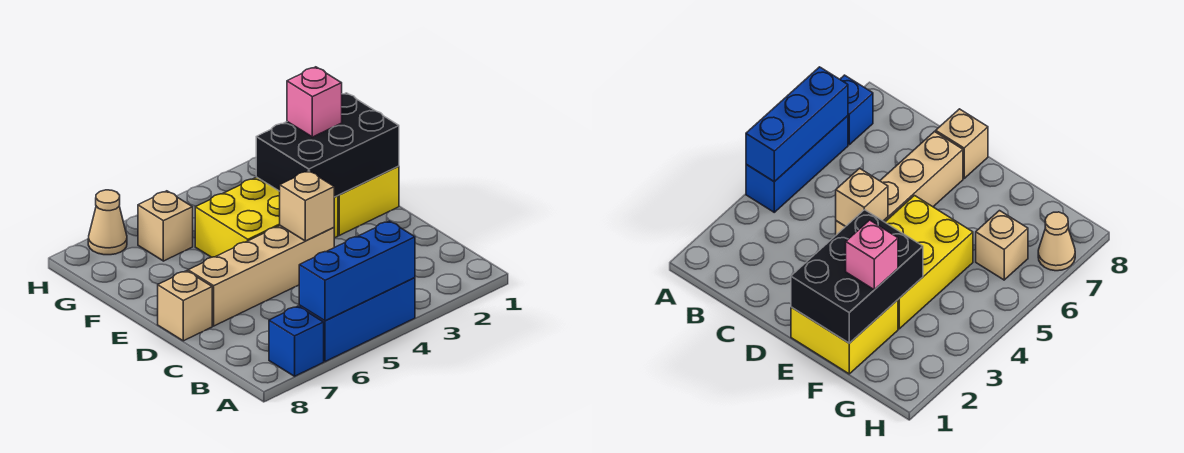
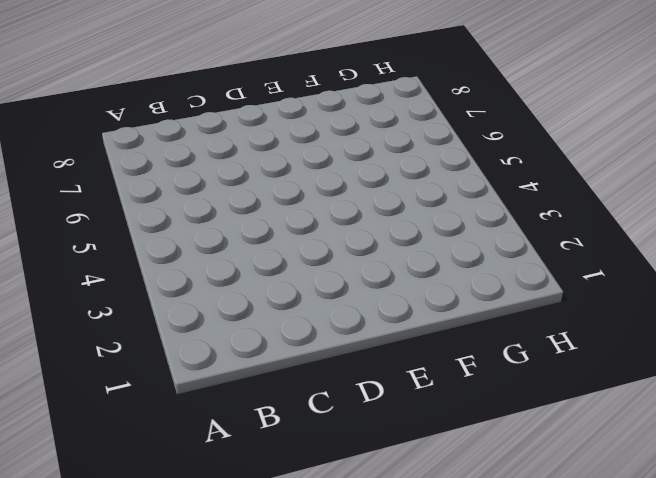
none -> blue 1x3 brick [299,278,415,362]
none -> blue 1x1 brick [269,306,324,376]
none -> tan 1x4 brick [188,226,334,326]

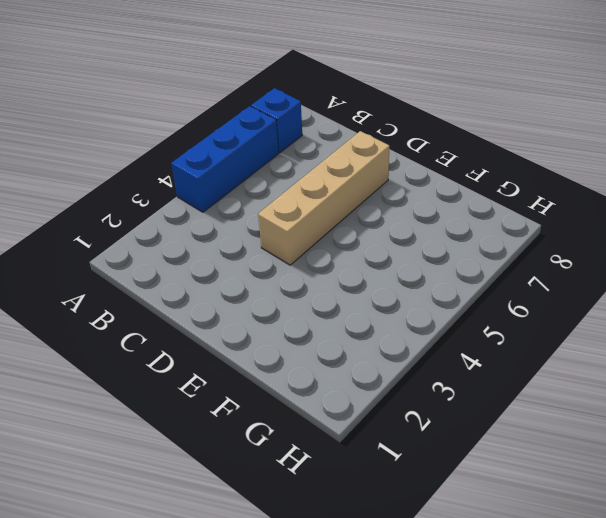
none -> tan 1x1 brick [158,271,212,341]
none -> yellow 2x2 brick [338,166,399,235]
none -> yellow 2x3 brick [195,177,338,257]

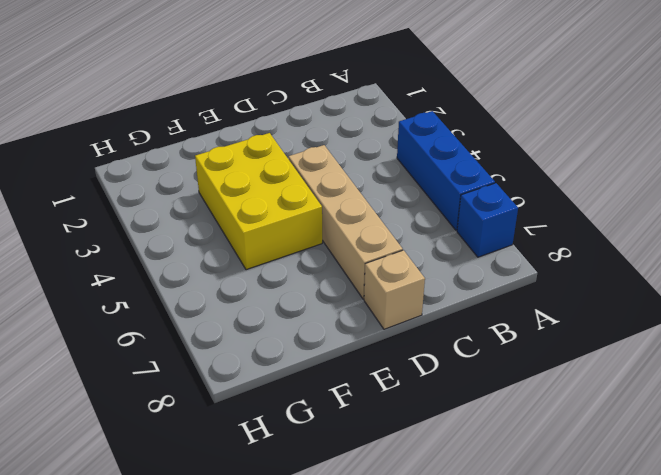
none -> yellow 2x2 brick [338,166,399,235]
none -> tan 1x1 brick [138,191,193,261]
none -> tan 1x1 cone [88,190,127,255]

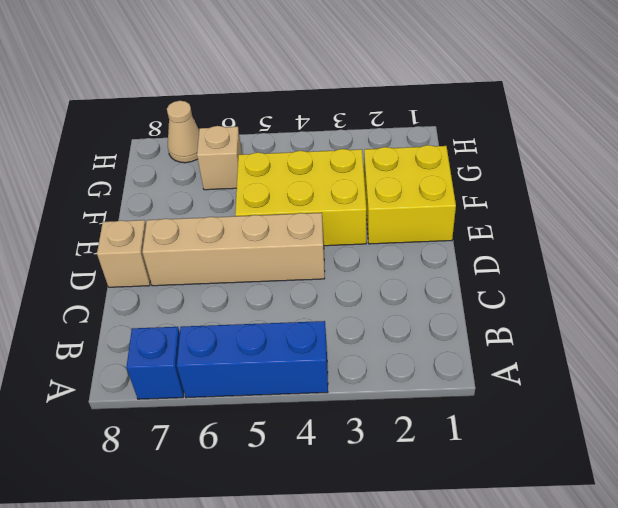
none -> blue 1x3 brick [299,221,415,321]
none -> tan 1x1 brick [280,171,334,241]
none -> black 2x3 brick [256,93,399,197]

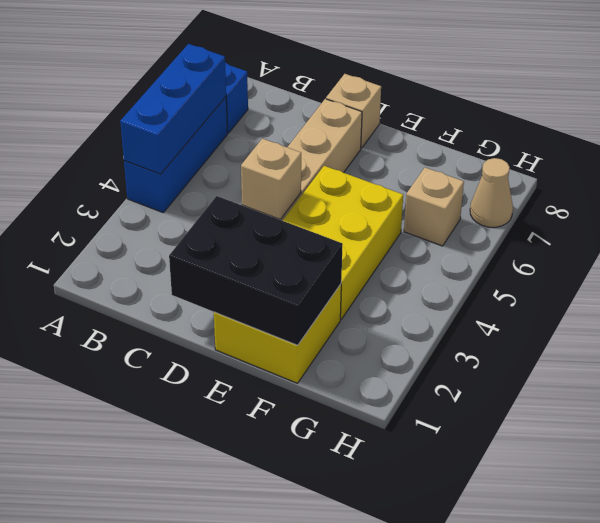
black 2x3 brick [169,196,343,345] -> black 2x3 brick turned to [256,93,399,197]
none -> pink 1x1 brick [287,67,342,137]

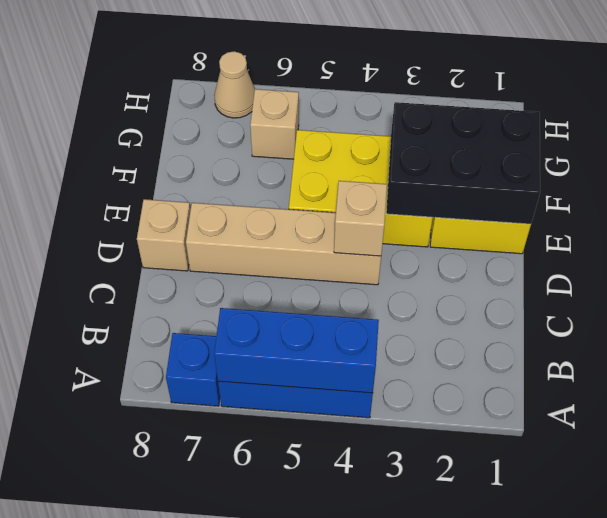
none -> pink 1x1 brick [287,67,342,137]

